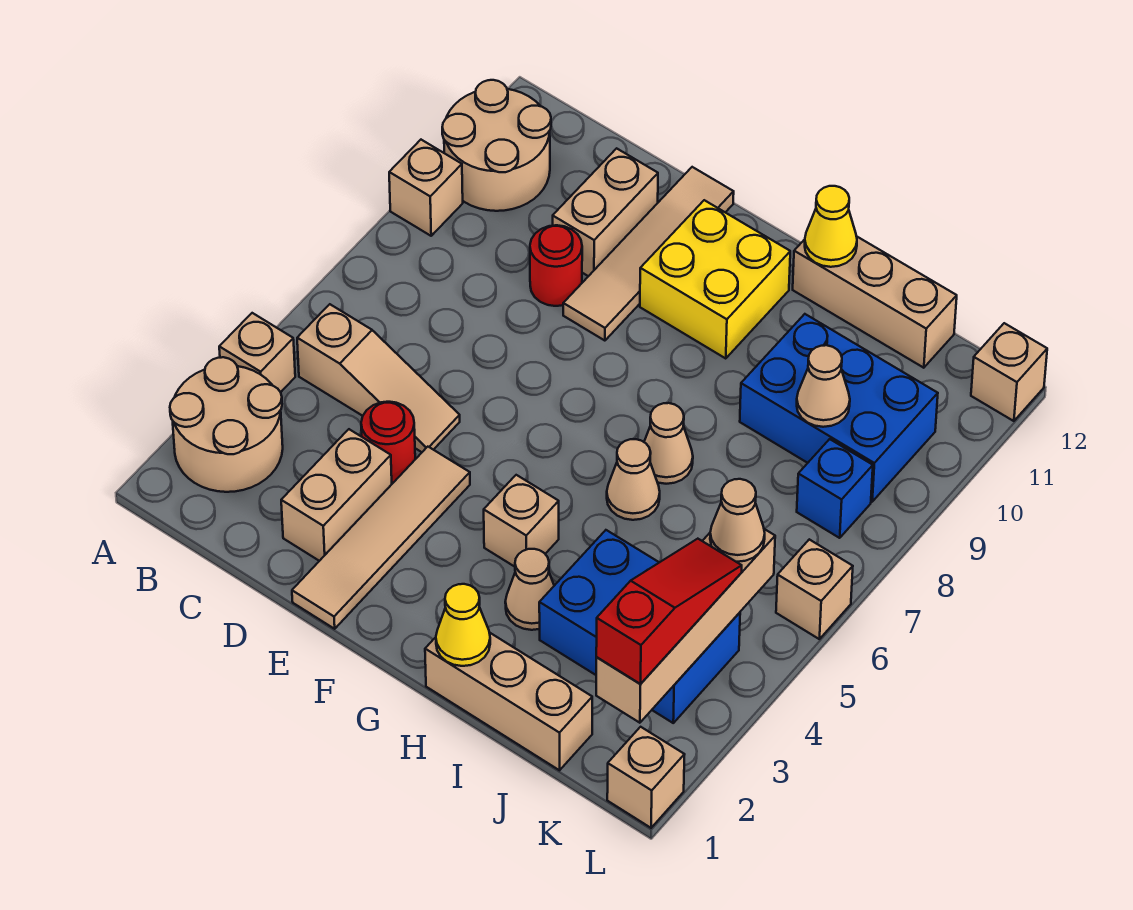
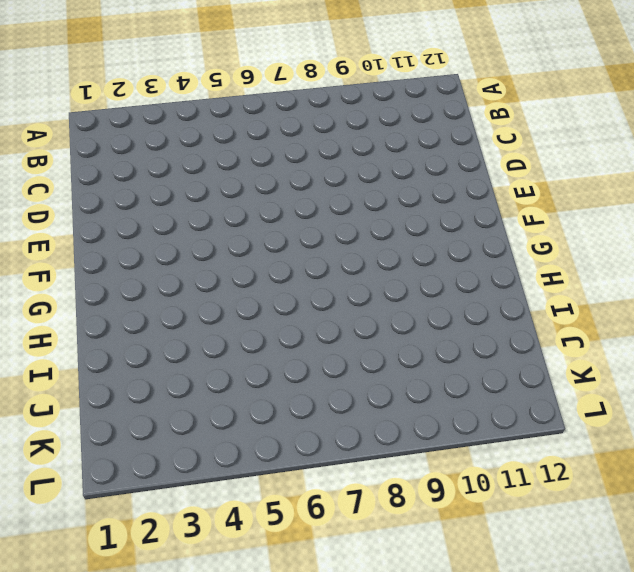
none -> tan 2x2 round brick [170,357,283,492]
none -> tan 1x1 brick [219,313,295,392]
none -> tan 1x1 brick [389,140,463,236]
none -> tan 2x2 round brick [442,80,551,211]

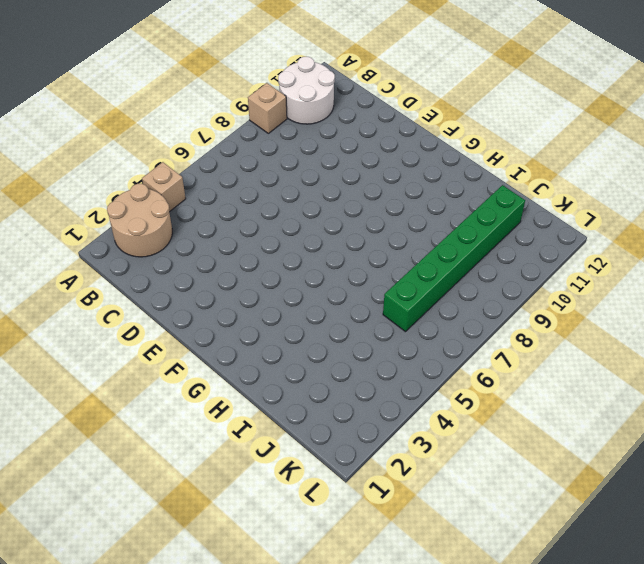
white 2x2 round brick [278,57,335,124] -> tan 2x2 round brick [442,80,551,211]
green 1x6 brick [383,185,525,332] -> blue 2x3 brick [740,314,938,502]
none -> tan 1x3 slope [297,304,460,452]
none -> tan 1x2 brick [281,429,392,561]
none -> red 1x1 round brick [361,402,415,483]
none -> red 1x1 round brick [530,225,582,306]

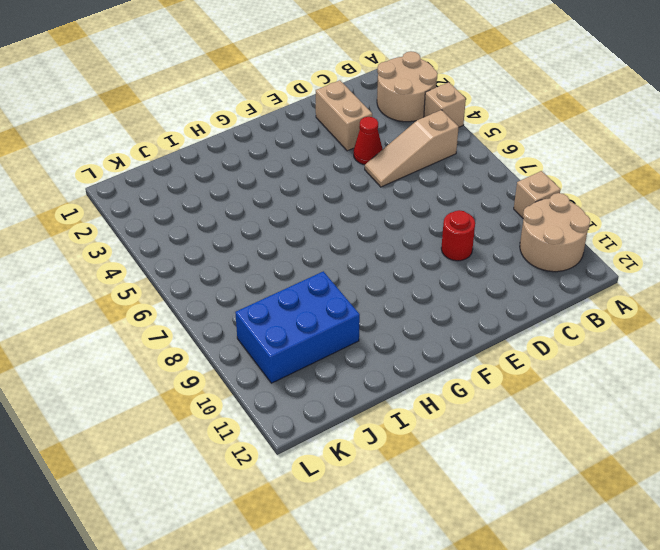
red 1x1 cone [354,117,383,165] -> red 1x1 round brick [361,402,415,483]
none -> tan 1x2 brick [553,148,658,276]
none -> tan 1x4 tile [292,447,470,629]
none -> tan 1x4 tile [563,167,734,341]
none -> yellow 2x2 brick [640,200,790,359]

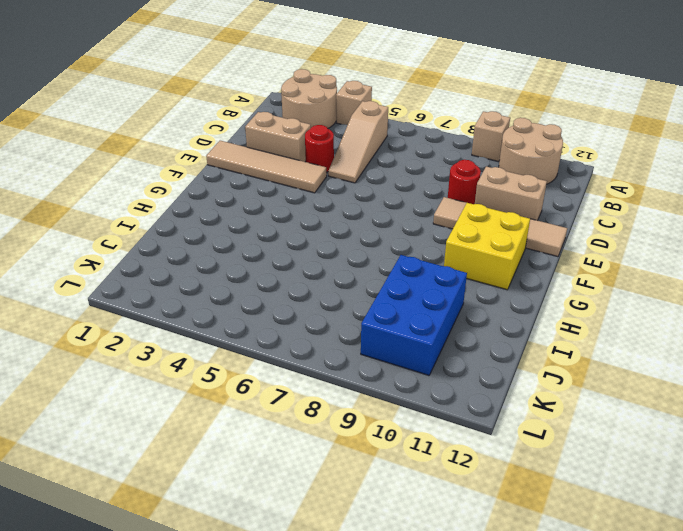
none -> tan 1x1 brick [484,475,559,567]
none -> tan 1x3 brick [425,632,592,770]
none -> tan 1x1 cone [505,549,554,630]
none -> tan 1x1 cone [607,439,660,520]

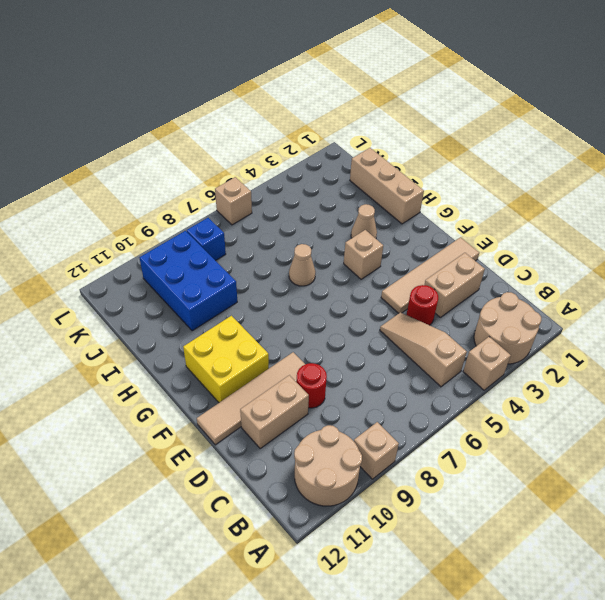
none -> tan 1x1 cone [644,403,693,484]
none -> tan 1x3 brick [793,237,957,368]
none -> blue 2x3 brick [539,530,740,723]
none -> tan 1x1 brick [607,727,685,828]

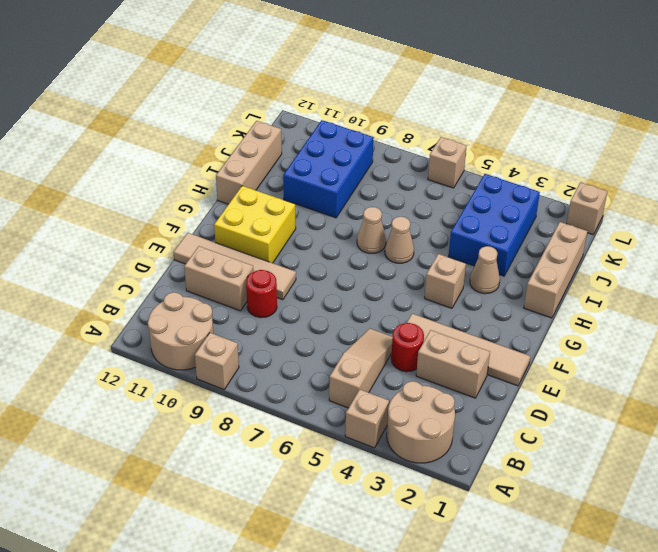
none -> blue 1x1 brick [797,439,873,538]
none -> tan 1x1 brick [971,323,1047,421]
none -> yellow 1x1 cone [436,584,490,666]
none -> yellow 1x1 cone [805,186,857,267]

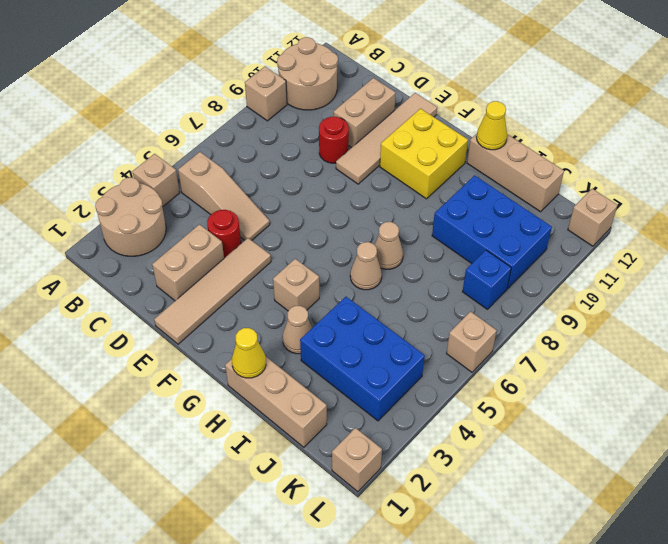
none -> tan 1x1 cone [797,345,850,427]
none -> tan 1x4 brick [596,529,775,723]
none -> red 1x3 slope [596,539,742,684]
none -> tan 1x1 cone [710,479,765,562]

